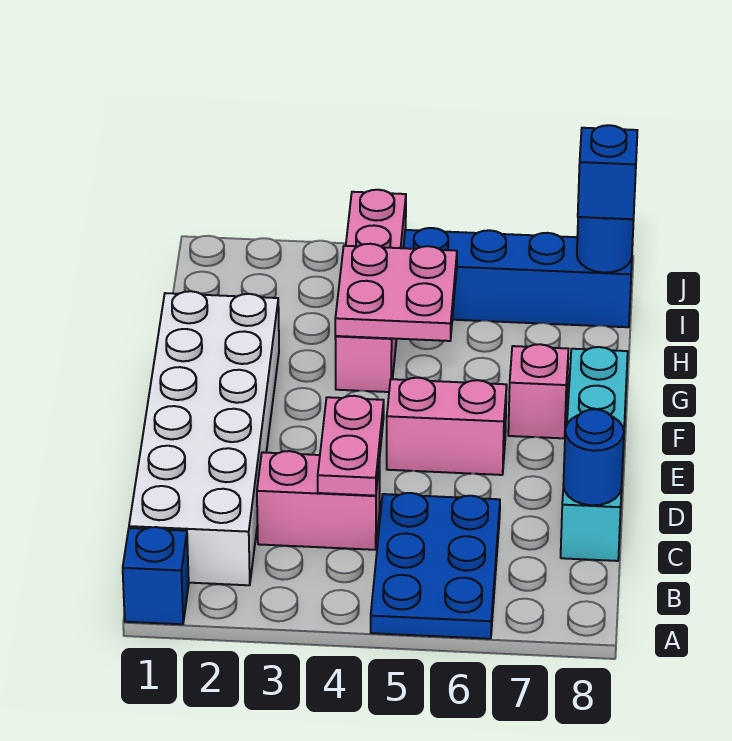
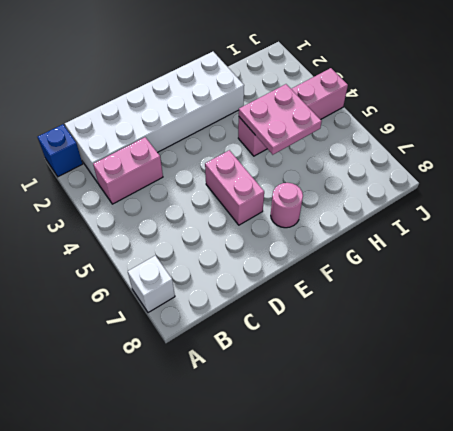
white 1x1 brick [128,255,175,313] -> none
pink 1x2 brick [93,137,163,204] -> pink 1x2 brick turned to [257,451,380,550]
pink 1x1 round brick [271,183,303,228] -> pink 1x1 brick [508,344,568,438]
none -> blue 2x3 plate [371,493,500,639]
none -> cyan 1x4 brick [561,347,628,561]
none -> blue 1x4 brick [403,228,632,327]

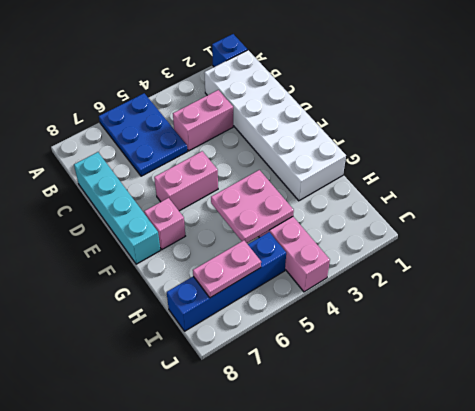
pink 1x2 plate [193,240,261,298] -> pink 1x2 plate turned to [318,396,384,496]
none -> blue 1x1 round brick [563,409,624,505]
none -> blue 1x1 round brick [577,217,634,273]
none -> blue 1x1 brick [578,125,637,219]

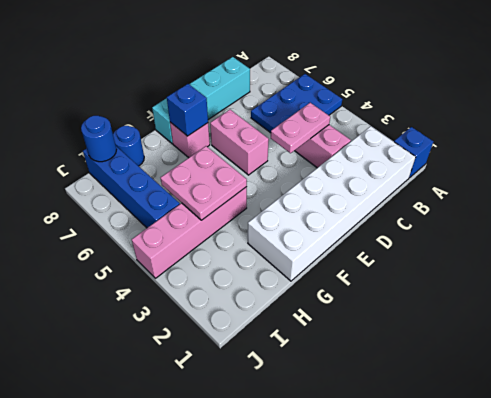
blue 1x1 brick [167,84,208,136] -> blue 1x1 brick moved to [578,125,637,219]
blue 1x1 round brick [113,126,144,166] -> blue 1x1 round brick moved to [563,409,624,505]

